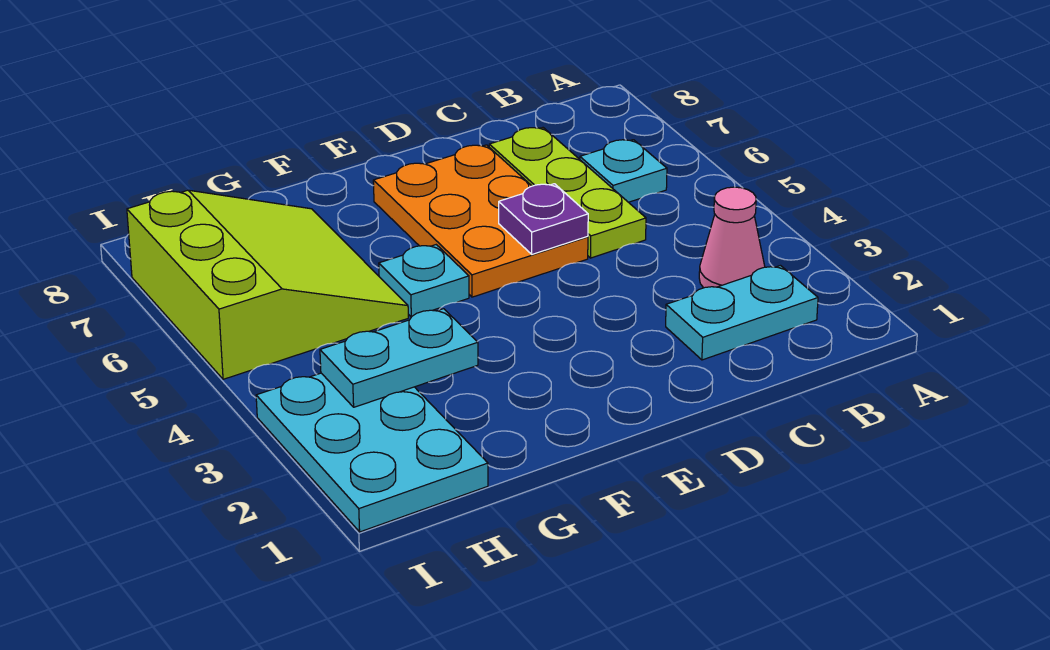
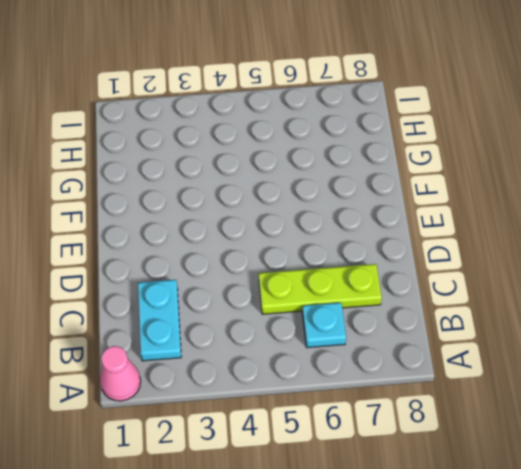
pink 1x1 cone [100,346,141,401] -> pink 1x1 cone moved to [699,187,765,288]
none -> orange 2x3 plate [373,145,588,297]
none -> cyan 1x1 plate [379,245,469,317]

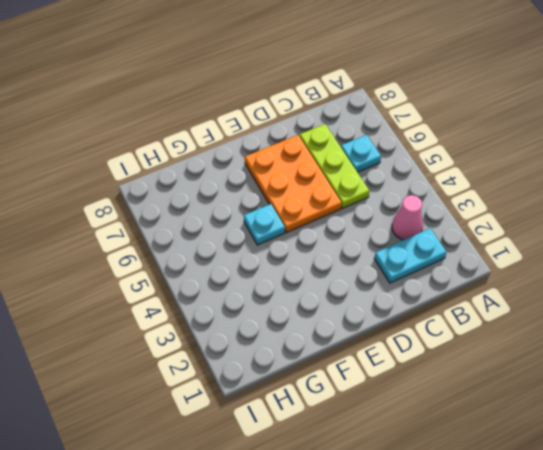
none -> lime 3x3 slope [127,190,408,379]
none -> cyan 2x3 plate [256,373,488,532]

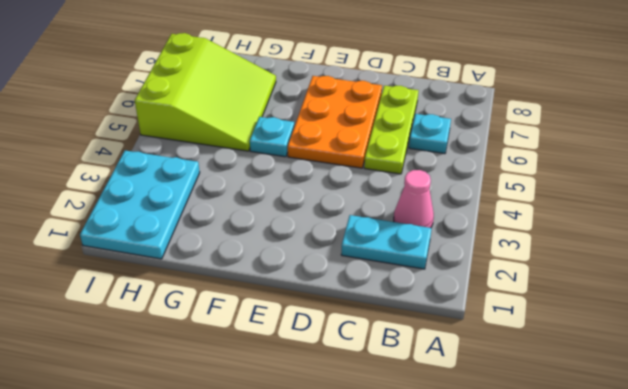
none -> purple 1x1 plate [499,184,588,254]
none -> cyan 1x2 plate [320,309,478,407]

